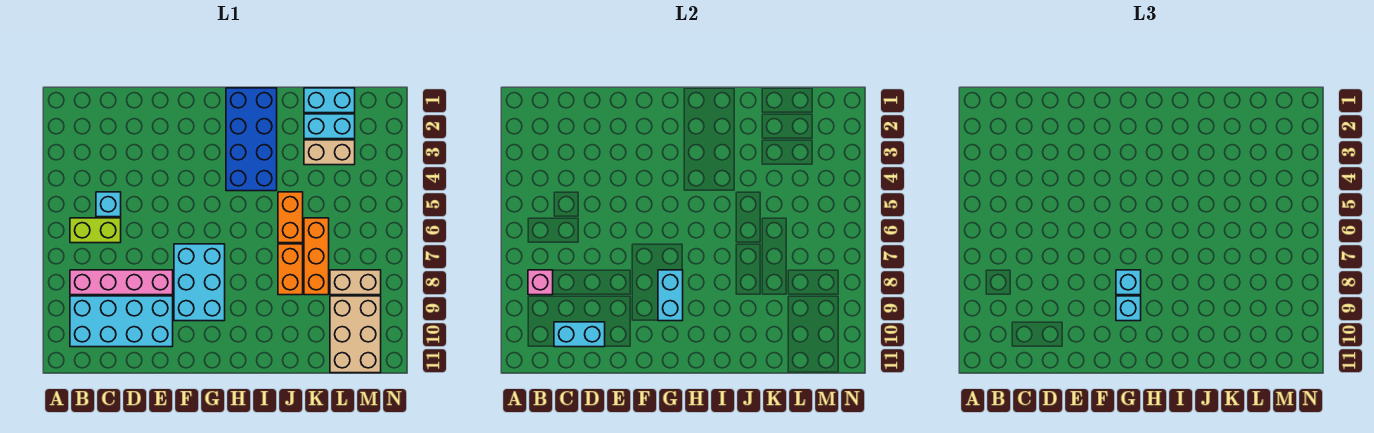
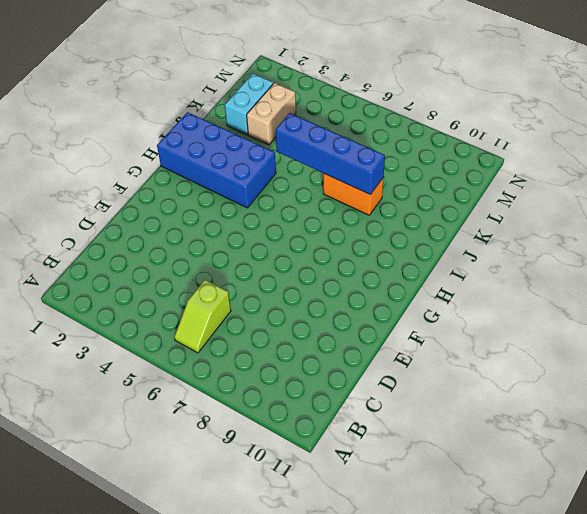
lime 1x2 slope [174,280,231,353] -> lime 1x2 brick [70,218,121,243]
blue 1x4 brick [276,113,385,194] -> none
none -> pink 1x4 brick [70,270,173,295]
none -> cyan 2x4 brick [70,296,173,347]
none -> cyan 1x1 brick [96,192,121,217]

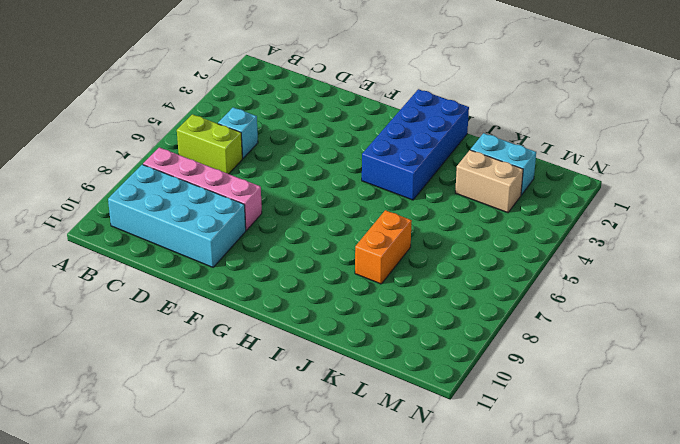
none -> cyan 2x3 brick [174,244,225,321]
none -> orange 1x2 brick [278,192,303,243]
none -> cyan 1x2 brick [304,88,355,113]

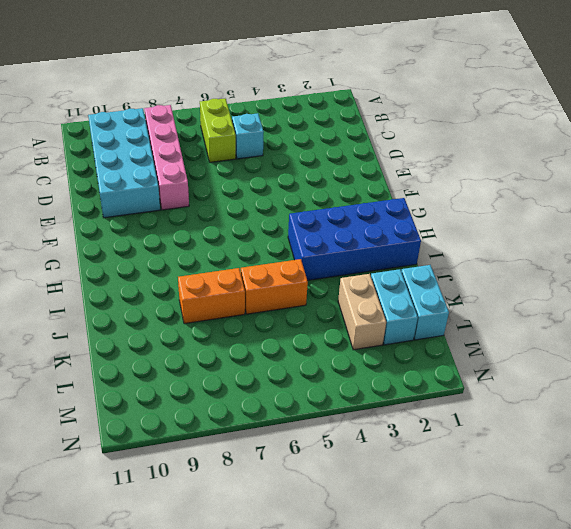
none -> cyan 2x3 brick [174,244,225,321]
none -> orange 1x3 brick [304,218,329,295]
none -> tan 1x2 brick [330,270,381,295]

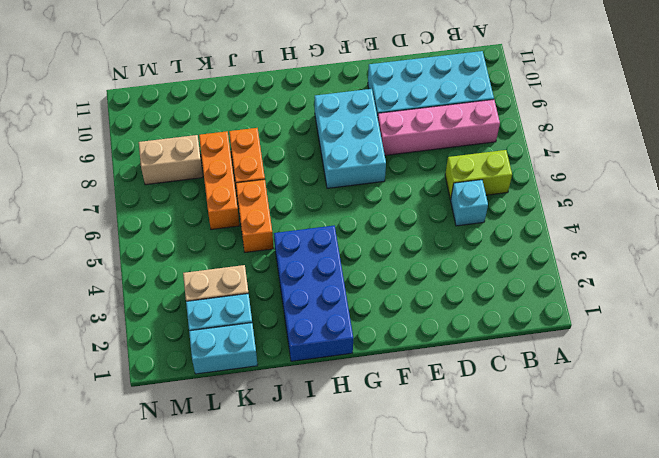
none -> tan 2x3 brick [330,296,381,373]
none -> pink 1x1 brick [528,270,553,295]
none -> cyan 1x2 brick [554,322,605,347]

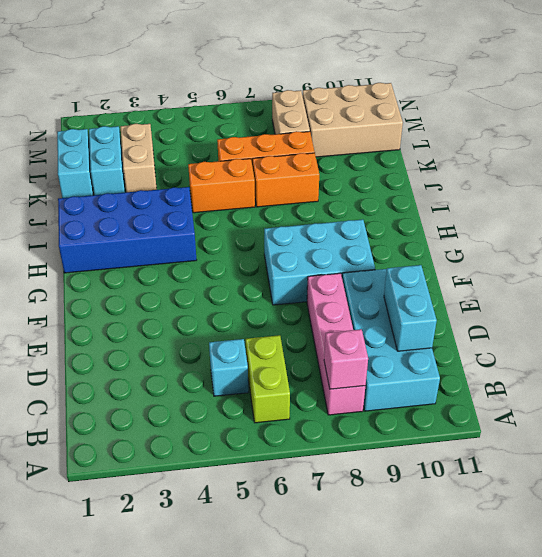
none -> cyan 1x2 brick [658,270,683,321]
none -> cyan 1x1 brick [1116,270,1141,295]
none -> cyan 1x1 brick [1116,296,1141,321]

